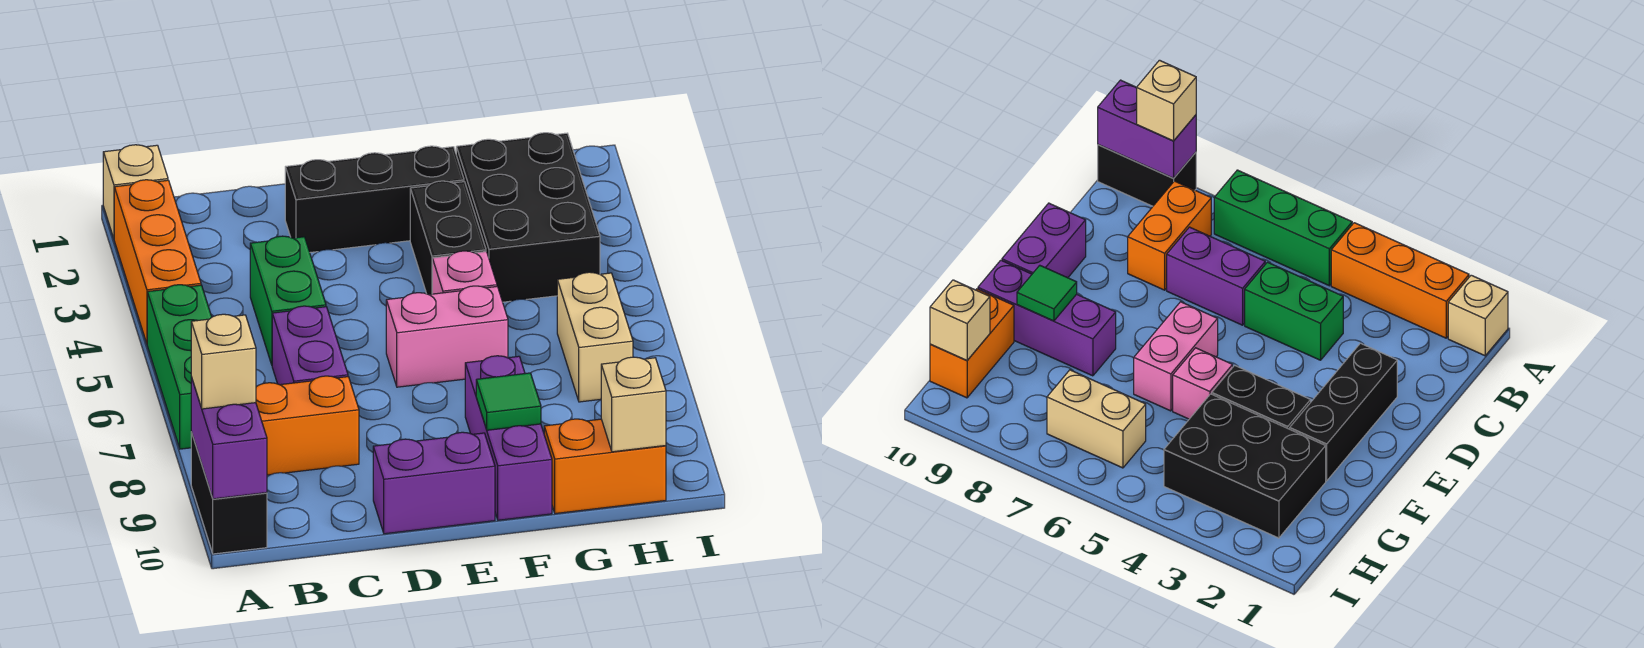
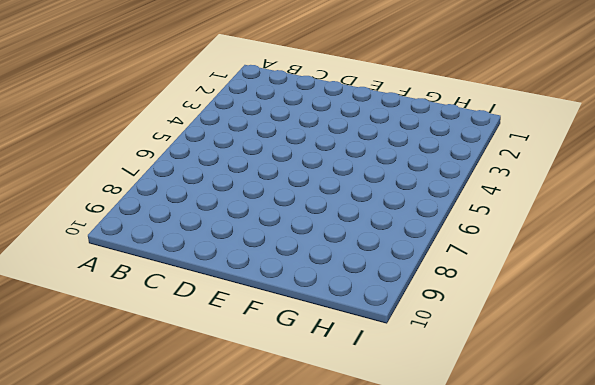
none -> tan 1x1 brick [103,145,168,238]
none -> orange 1x3 brick [114,180,201,343]
none -> green 1x3 brick [147,285,212,449]

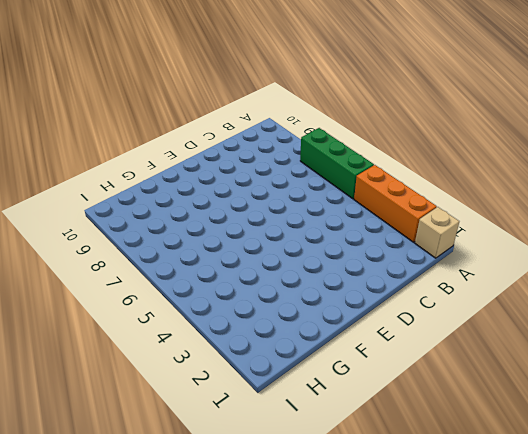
none -> black 1x2 brick [191,432,267,554]
none -> orange 1x2 brick [256,376,359,475]
none -> green 1x2 brick [250,236,326,365]

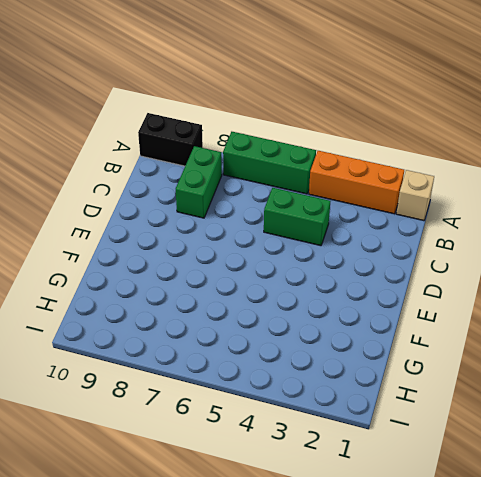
green 1x2 brick [176,146,222,218] -> orange 1x2 brick [256,376,359,475]
none -> purple 1x2 brick [272,306,348,385]
none -> black 1x3 brick [285,146,464,252]
none -> purple 1x2 brick [373,432,495,534]

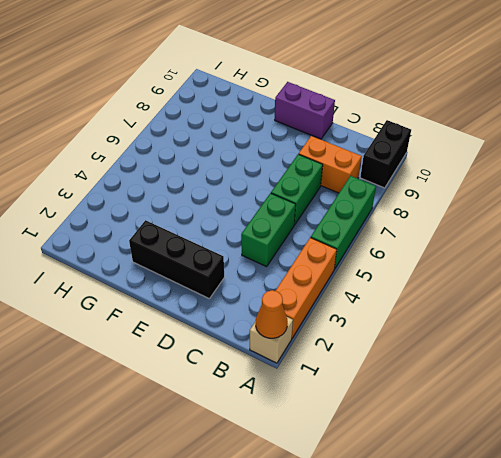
orange 1x1 cone [256,290,287,338] -> none
green 1x2 brick [271,154,323,225] -> purple 1x2 brick [272,306,348,385]
none -> pink 1x2 brick [386,286,508,387]
none -> black 1x2 brick [410,181,486,295]
none -> pink 1x1 brick [432,251,497,294]

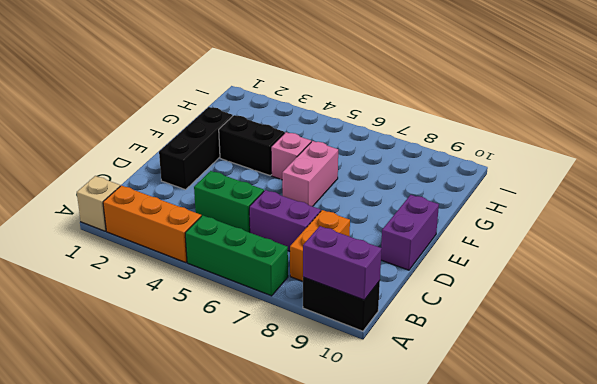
none -> purple 1x3 brick [465,356,552,520]
none -> black 2x3 brick [456,133,600,302]
none -> orange 1x2 brick [544,419,666,514]

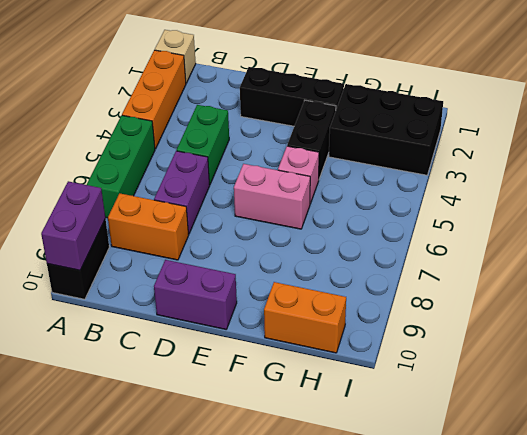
black 2x3 brick [329,84,443,175] -> black 2x3 brick turned to [456,133,600,302]
none -> purple 1x3 brick [465,356,552,520]
none -> tan 1x2 brick [557,272,633,402]
none -> green 1x1 tile [476,373,541,430]

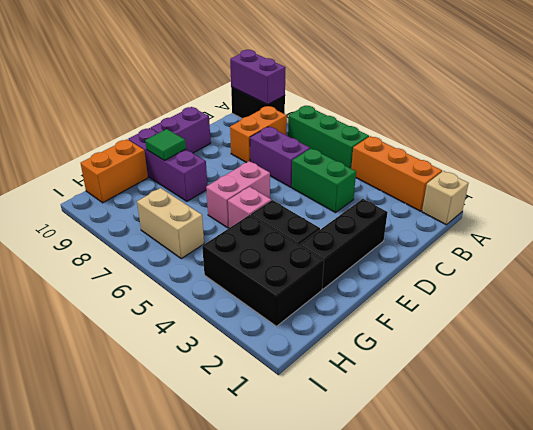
none -> tan 1x1 brick [601,357,666,452]
none -> tan 1x1 brick [191,314,256,409]

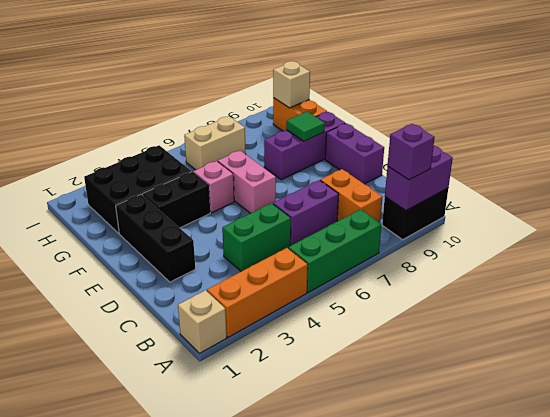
purple 1x1 brick [388,124,435,180] -> tan 1x1 brick [191,314,256,409]

